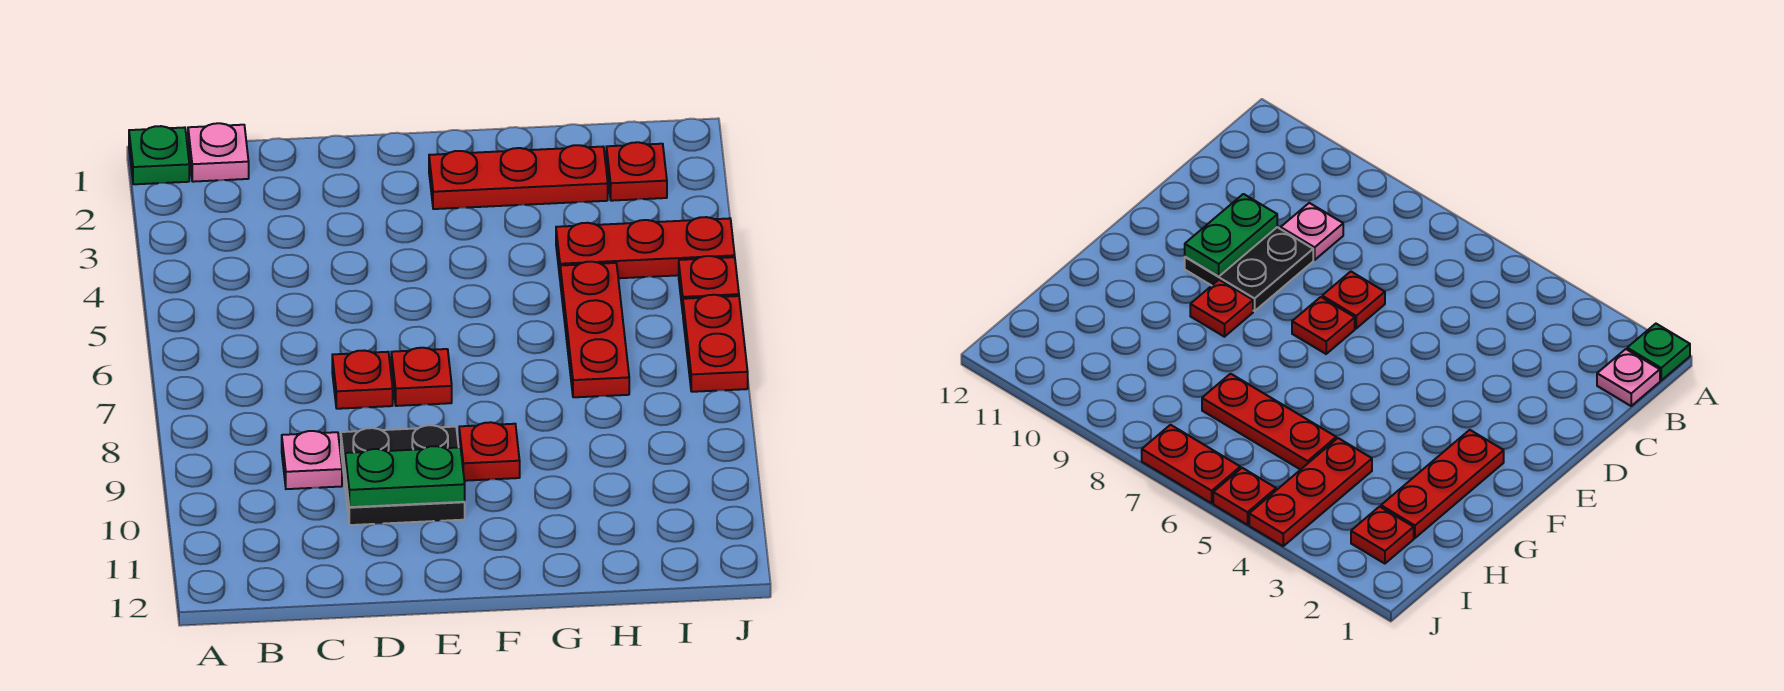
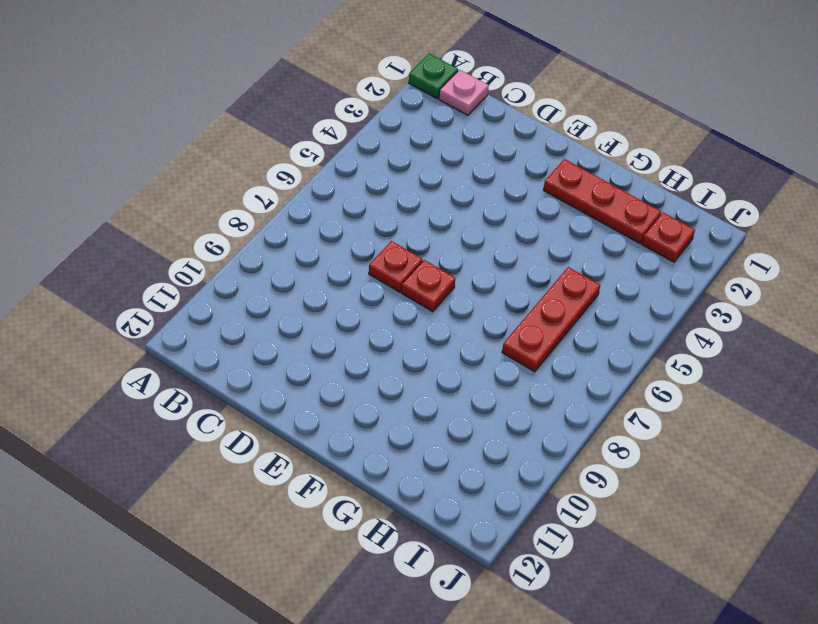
none -> pink 1x1 plate [282,431,342,489]
none -> black 2x2 plate [341,425,465,525]
none -> red 1x1 plate [459,422,520,481]

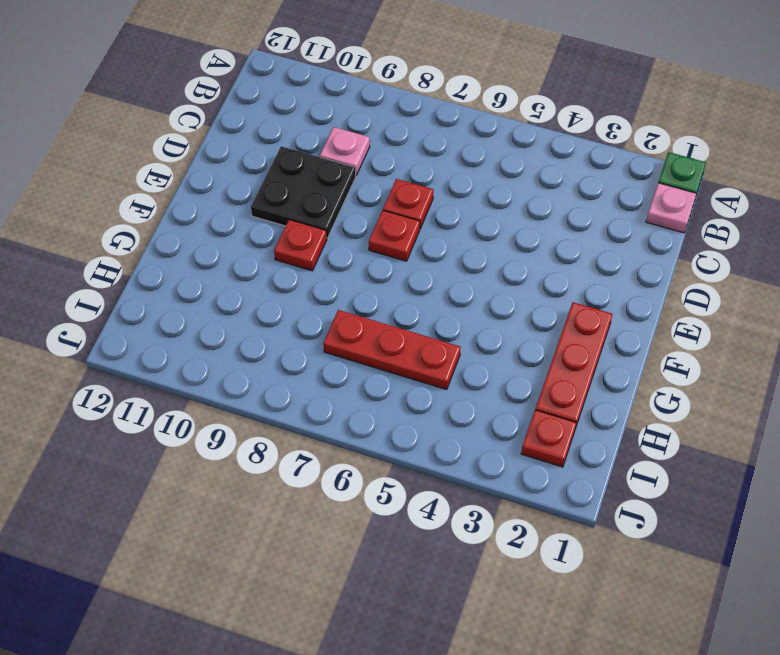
none -> red 1x3 plate [556,217,735,278]
none -> red 1x1 plate [679,256,739,312]
none -> red 1x2 plate [683,295,748,392]

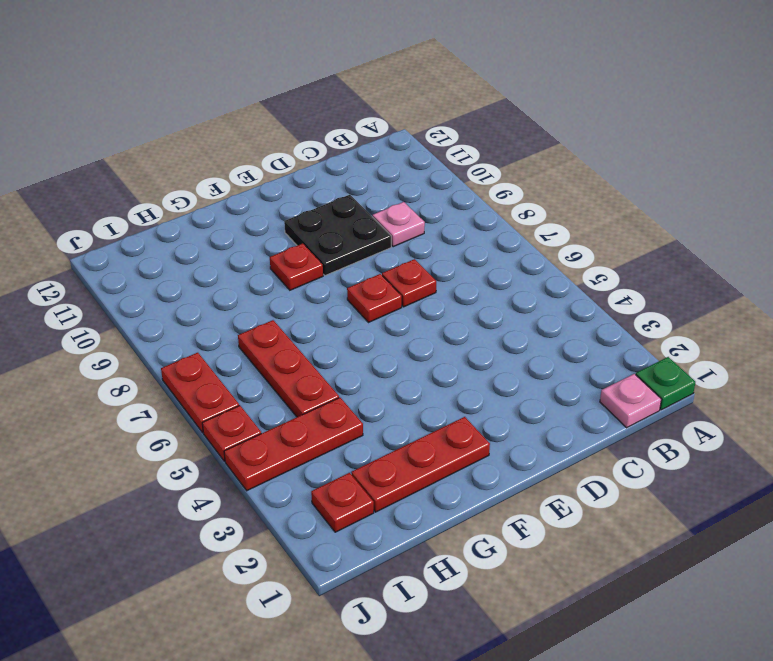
none -> green 1x2 plate [345,446,465,507]

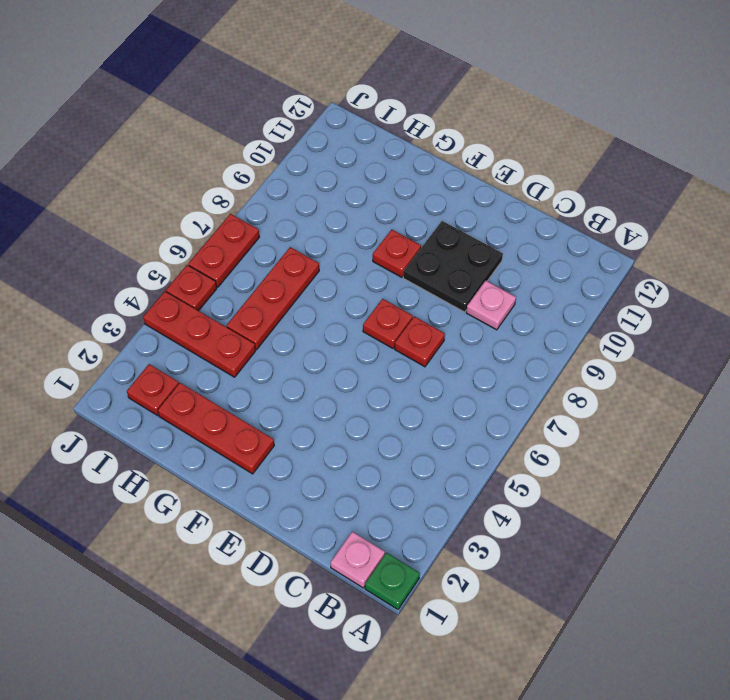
none -> green 1x2 plate [345,446,465,507]

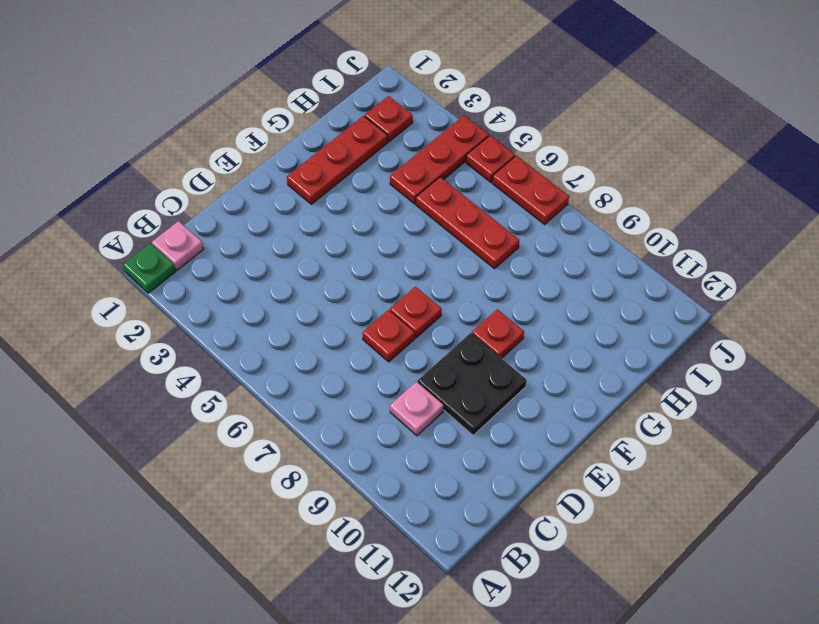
none -> green 1x2 plate [345,446,465,507]

